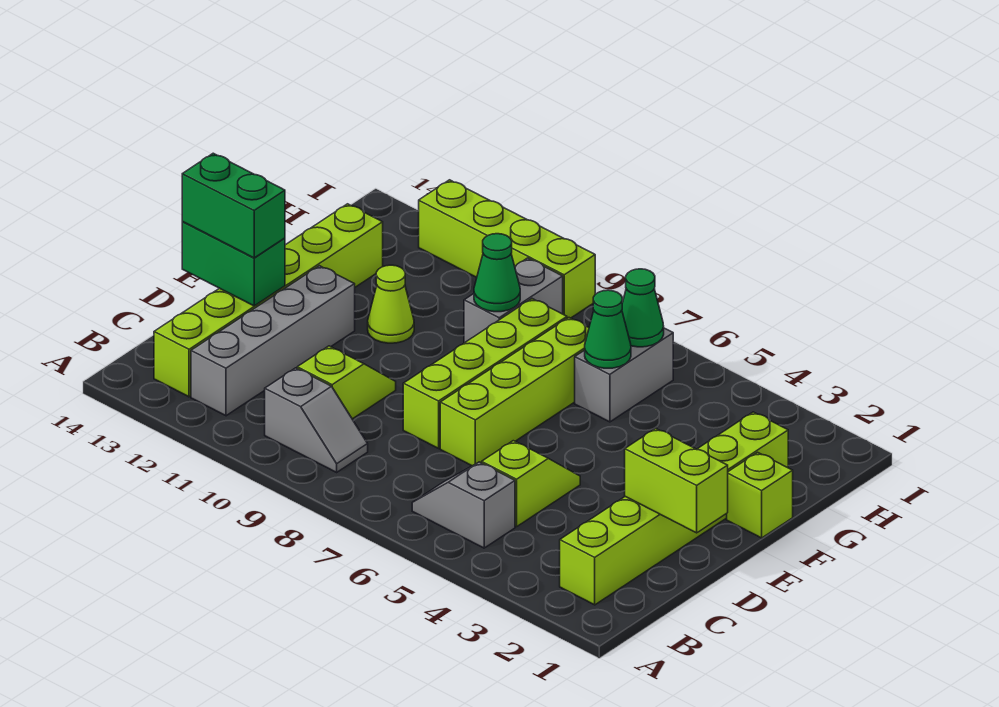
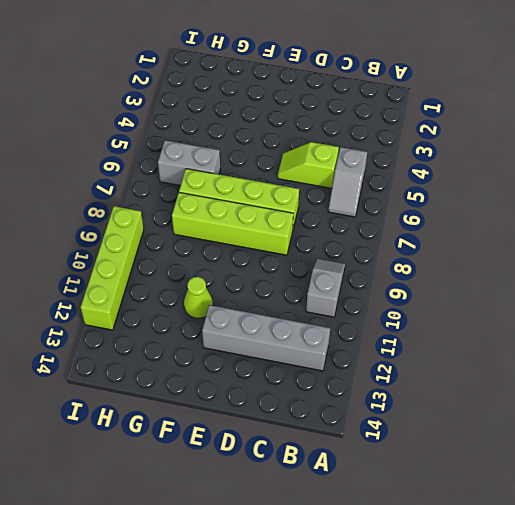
none -> lime 1x6 brick [560,412,788,605]
none -> lime 1x6 brick [154,204,383,397]
none -> lime 1x2 slope [297,346,396,419]

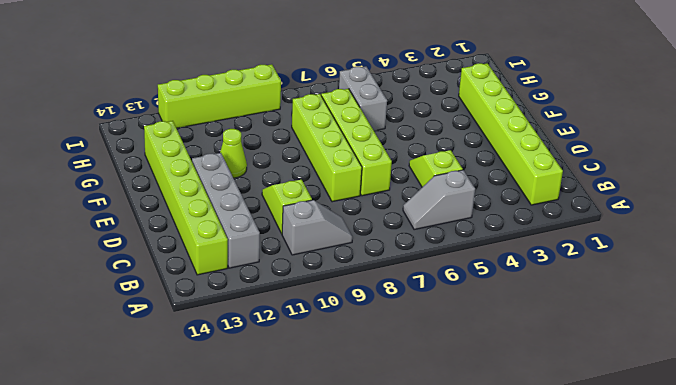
none -> lime 1x1 brick [727,452,793,538]
none -> grey 1x2 brick [464,258,563,343]
none -> lime 1x2 brick [625,428,728,533]

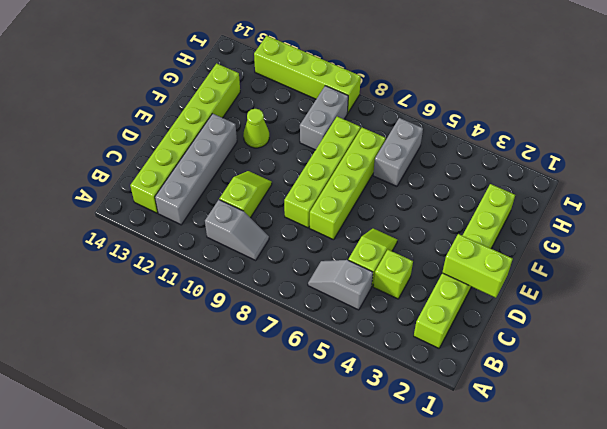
lime 1x1 brick [373,250,413,299] -> lime 1x1 brick moved to [727,452,793,538]
none -> green 1x2 brick [182,222,285,306]
none -> green 1x1 cone [585,290,631,368]
none -> green 1x1 cone [474,234,520,312]

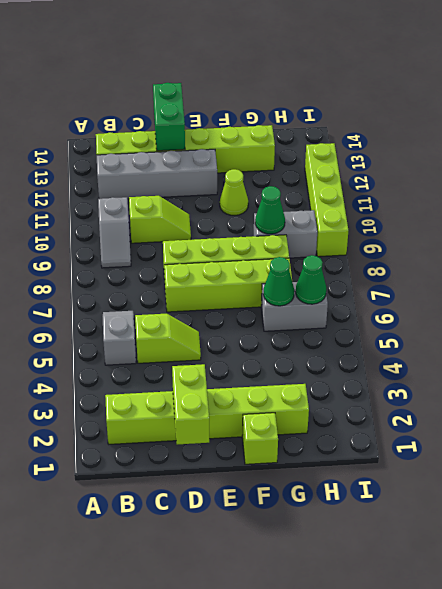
none -> green 1x2 brick [182,153,285,258]

